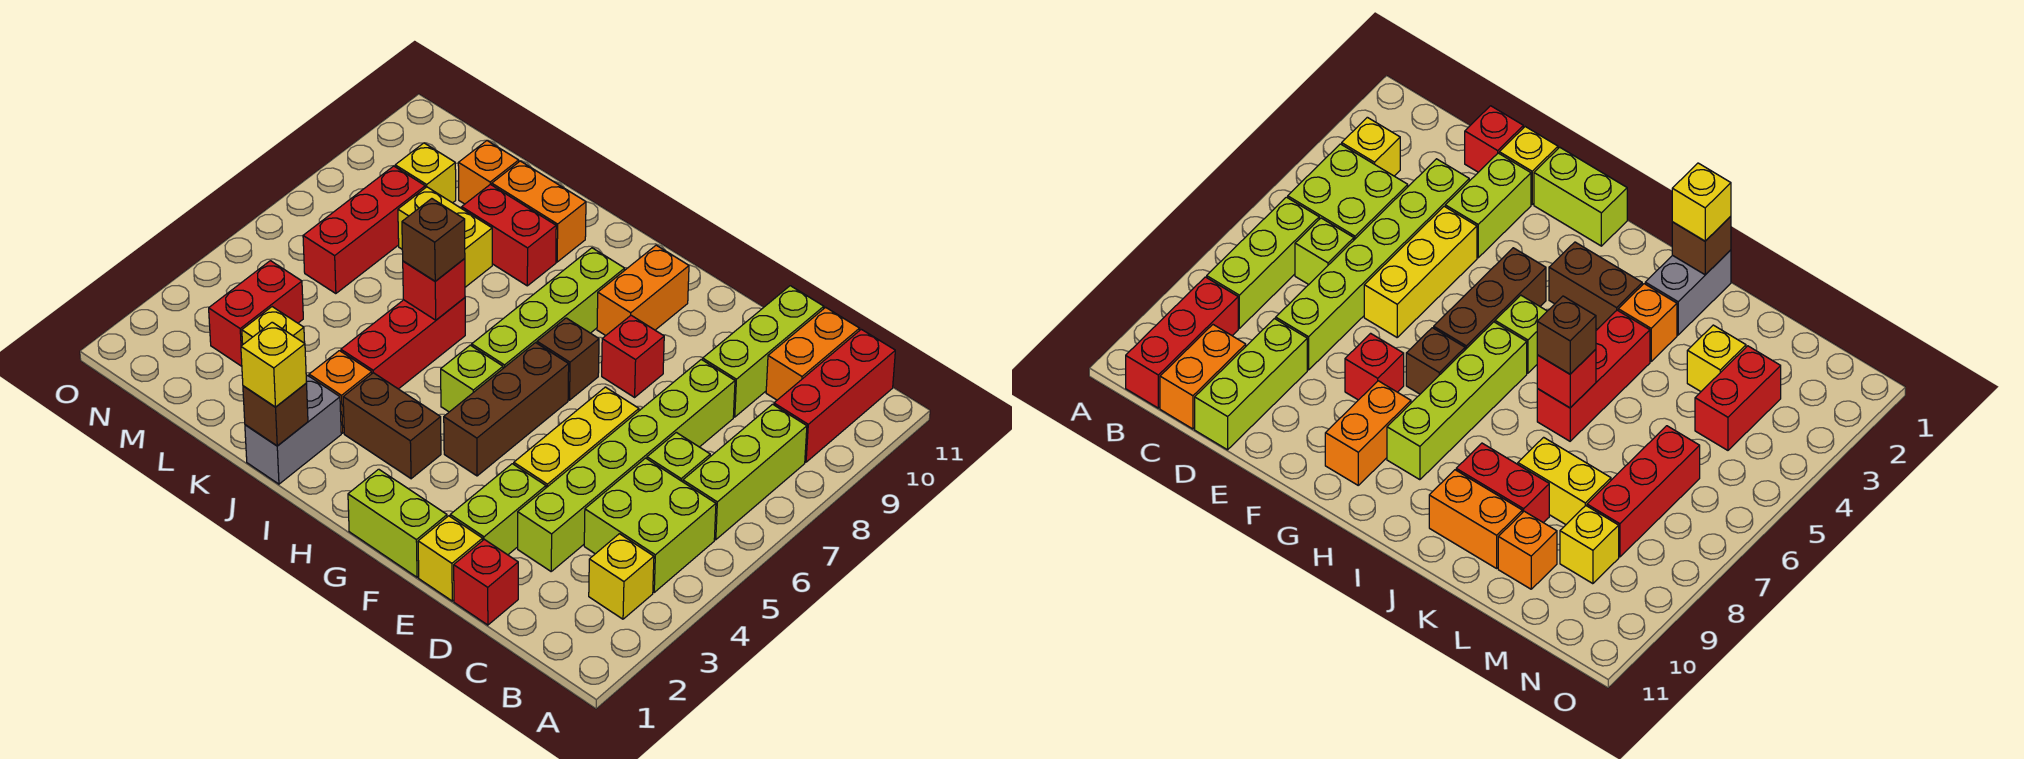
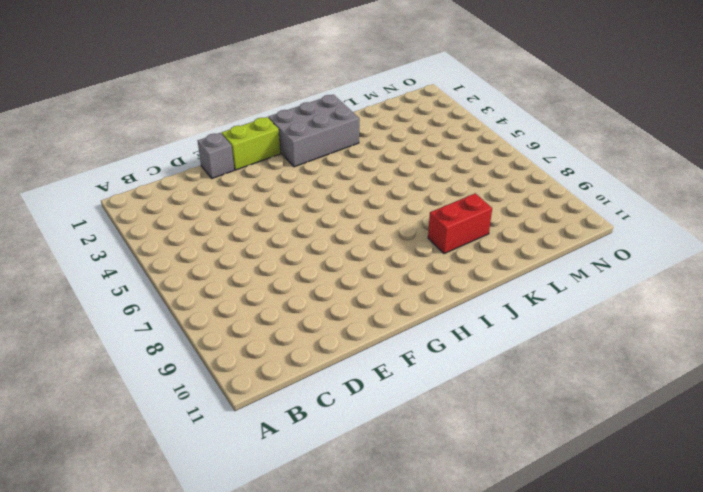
grey 1x1 brick [198,133,234,178] -> yellow 1x1 brick [418,516,483,601]
grey 2x3 brick [268,95,359,167] -> grey 1x2 brick [245,376,341,484]
none -> yellow 1x1 brick [589,534,654,619]
none -> lime 2x2 brick [584,458,716,592]
none -> lime 1x3 brick [683,404,807,540]
none -> red 1x3 brick [774,329,895,462]

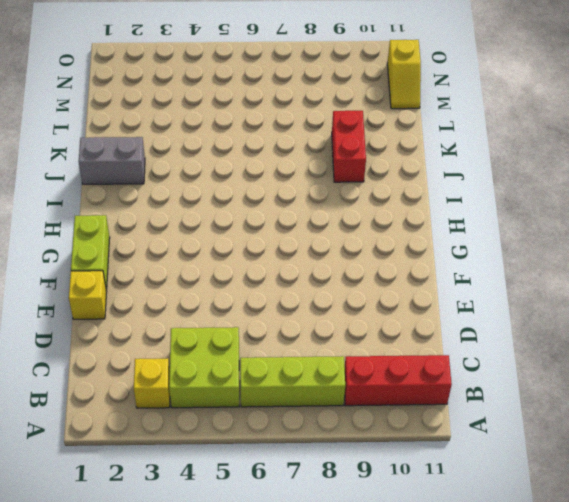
yellow 1x2 slope [387,40,421,109] -> none
none -> lime 1x1 brick [647,432,710,482]
none -> orange 1x2 brick [766,307,859,400]
none -> red 1x1 brick [454,539,518,625]
none -> lime 1x6 brick [518,359,735,571]

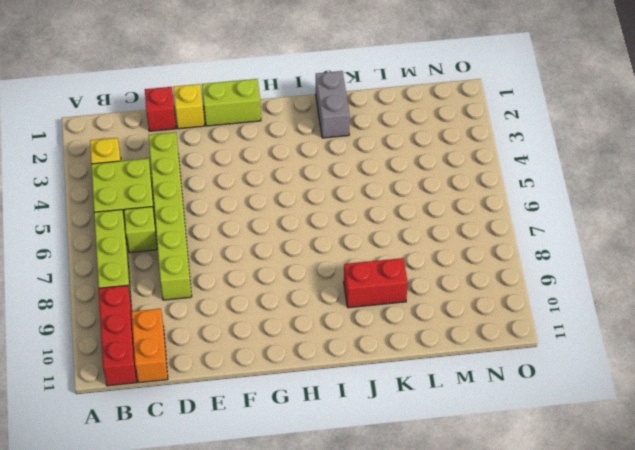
none -> lime 1x3 brick [703,286,824,417]
none -> lime 1x2 brick [450,464,546,555]
none -> yellow 1x3 brick [514,387,639,488]
none -> red 1x1 brick [602,315,664,397]

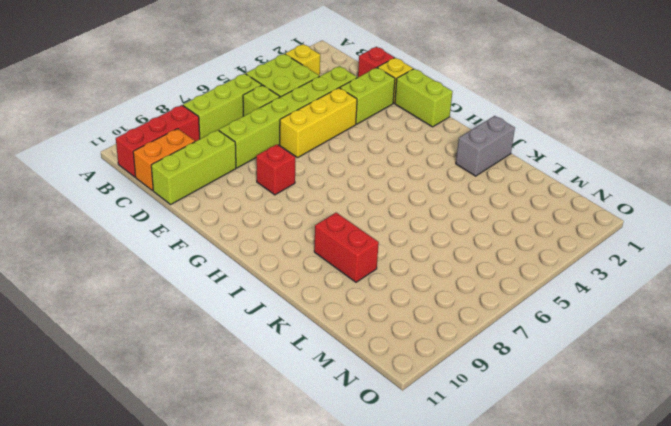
none -> brown 1x3 brick [444,343,569,476]
none -> brown 1x1 brick [537,318,599,400]
none -> orange 1x2 brick [597,245,689,335]
none -> brown 1x2 brick [343,373,441,479]

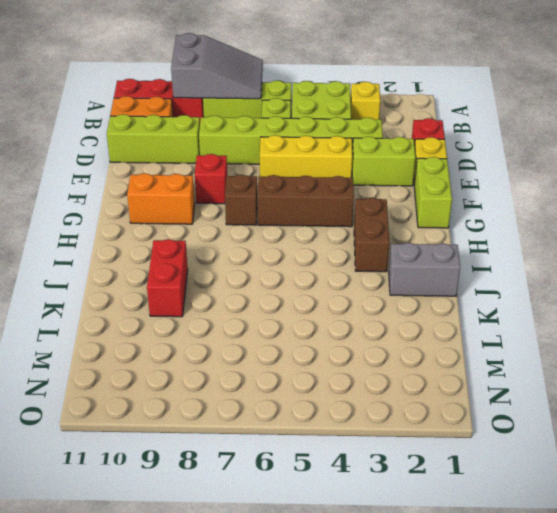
grey 2x3 slope [171,33,263,99] -> none
none -> lime 1x1 brick [441,345,503,412]
none -> lime 1x4 brick [472,248,625,368]
none -> orange 1x1 brick [309,351,372,433]
none -> red 1x3 brick [341,298,465,389]

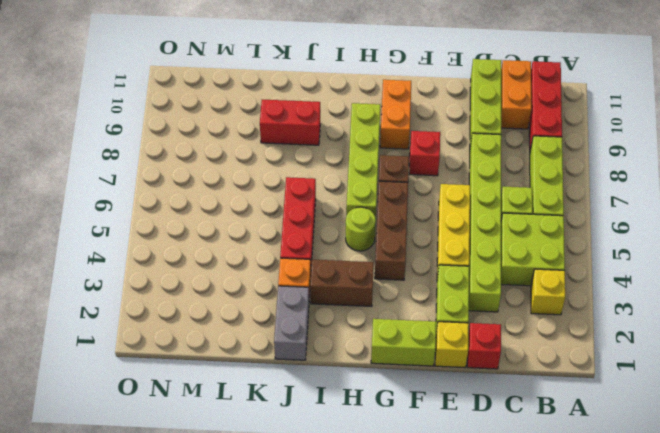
lime 1x1 round brick [346,207,376,251] -> lime 1x1 brick [441,345,503,412]
none -> orange 1x2 brick [492,161,586,262]
none -> yellow 1x2 brick [398,187,492,287]
none -> yellow 1x1 brick [242,307,305,344]
none -> orange 1x1 brick [458,141,519,204]

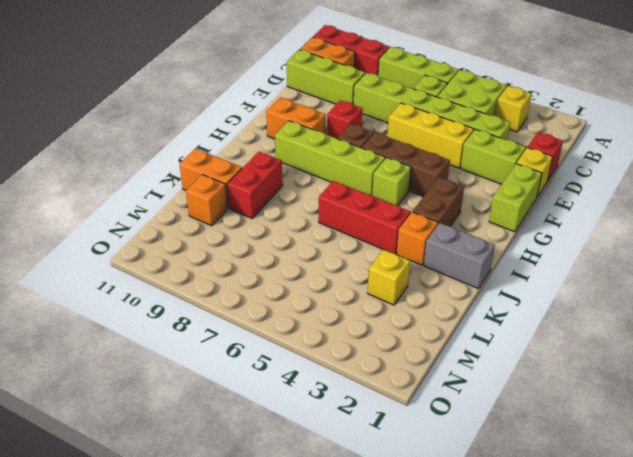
orange 1x2 brick [180,149,242,208] -> orange 1x2 brick turned to [492,161,586,262]
none -> yellow 1x2 brick [398,187,492,287]
none -> red 1x2 brick [209,261,303,366]
none -> red 1x3 brick [303,166,425,294]
none -> yellow 1x1 brick [395,143,456,203]

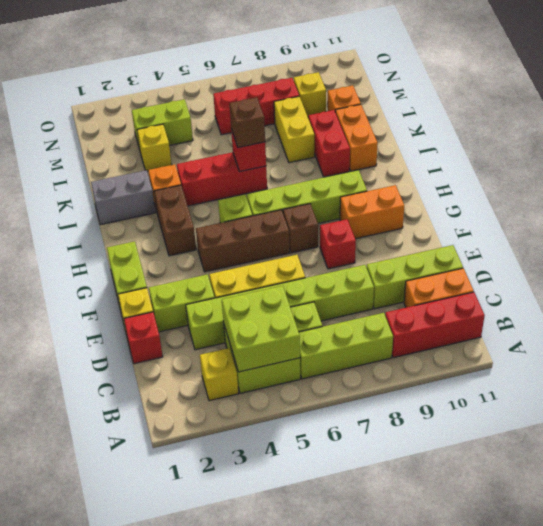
lime 2x2 brick [222,286,300,372] -> none
lime 1x2 brick [132,99,193,149] -> red 1x2 brick [209,261,303,366]
none -> brown 1x1 brick [243,384,308,446]
none -> yellow 1x1 brick [241,322,307,407]

